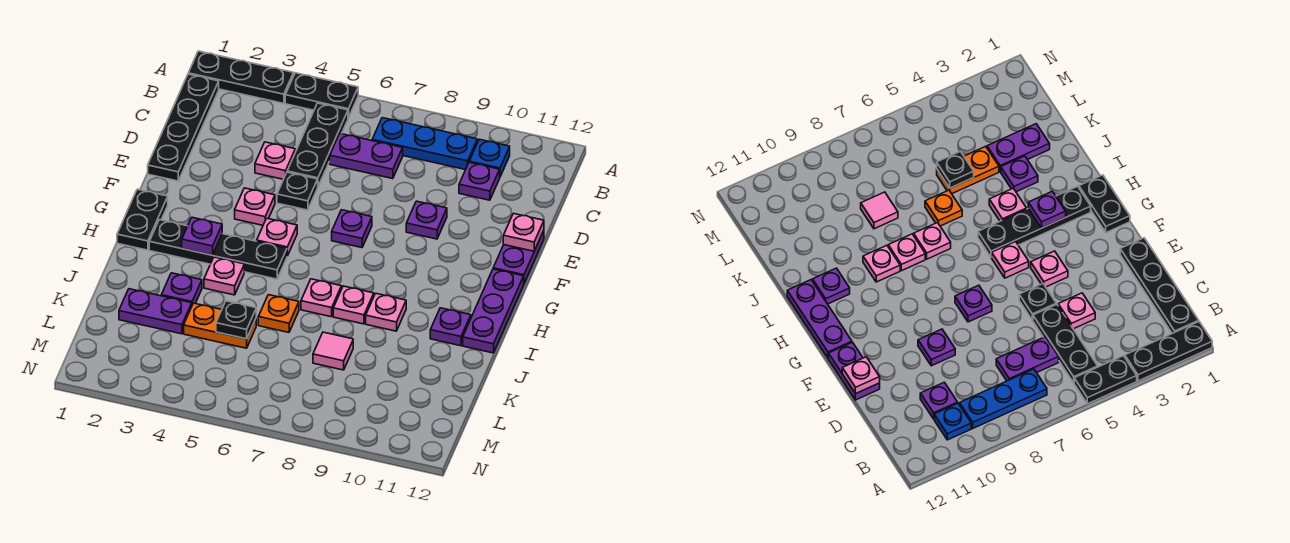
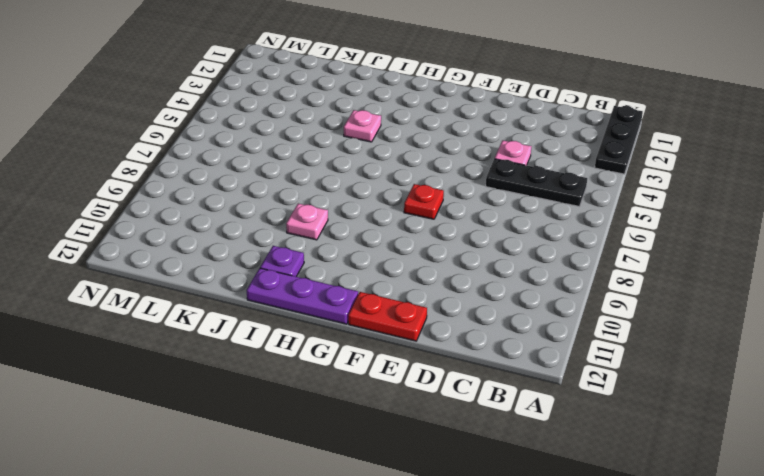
red 1x2 plate [348,292,427,341] -> purple 1x2 plate [493,231,544,283]
red 1x1 plate [404,184,444,219] -> purple 1x1 plate [332,210,372,248]
none -> black 1x2 plate [285,73,358,118]
none -> black 1x4 plate [148,74,219,181]
none -> blue 1x3 plate [372,118,477,170]
none -> blue 1x1 plate [469,139,510,177]

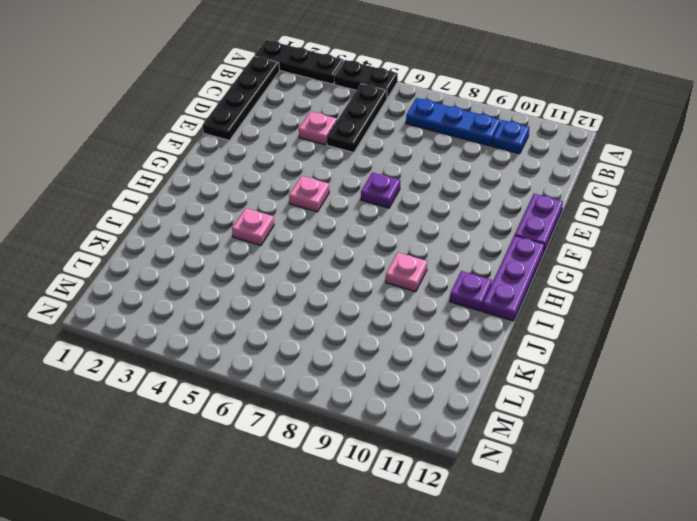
none -> purple 1x2 plate [330,134,403,179]
none -> purple 1x1 plate [459,162,500,200]
none -> black 1x1 plate [277,172,318,210]
none -> purple 1x1 plate [406,201,447,239]

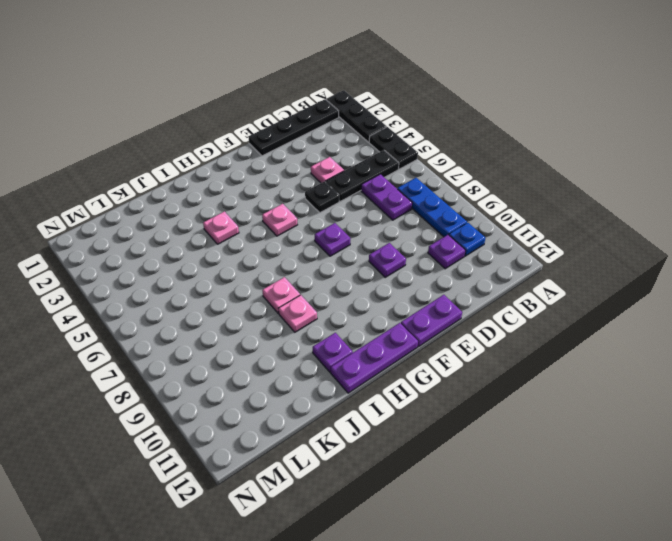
none -> pink 1x1 plate [235,188,275,225]
none -> black 1x2 plate [117,189,168,250]
none -> black 1x4 plate [149,220,287,279]
none -> pink 1x1 plate [301,279,342,317]

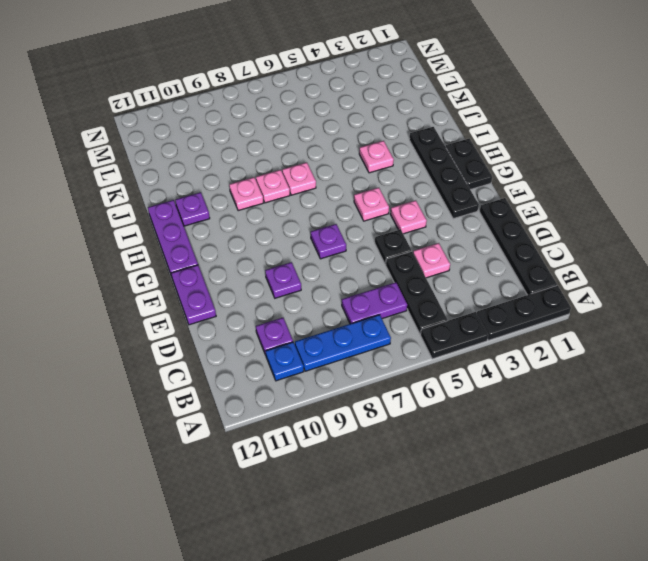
black 1x4 plate [409,127,479,219] -> black 1x4 plate turned to [149,220,287,279]
none -> purple 1x1 plate [161,273,202,305]
none -> orange 1x1 plate [258,295,299,332]
none -> purple 1x2 plate [119,289,192,334]
none -> orange 1x2 plate [184,303,256,348]

